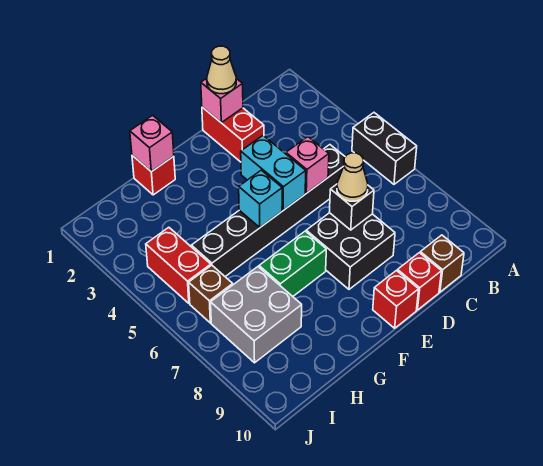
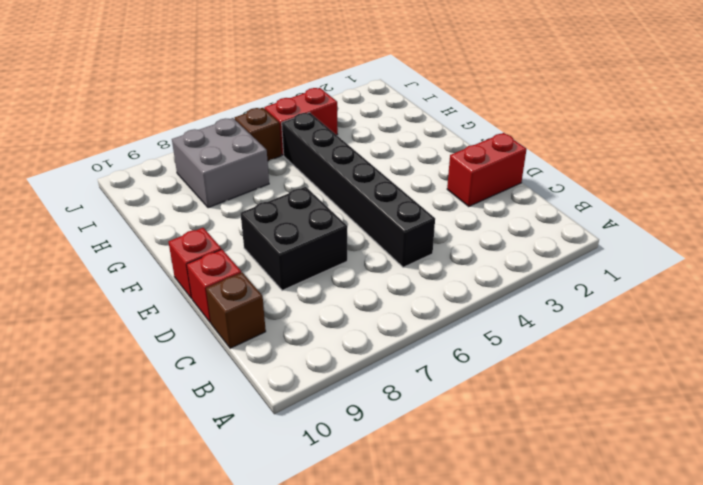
none -> black 1x2 brick [352,113,417,184]
none -> green 1x2 brick [259,231,326,296]
none -> red 1x1 brick [132,155,175,195]

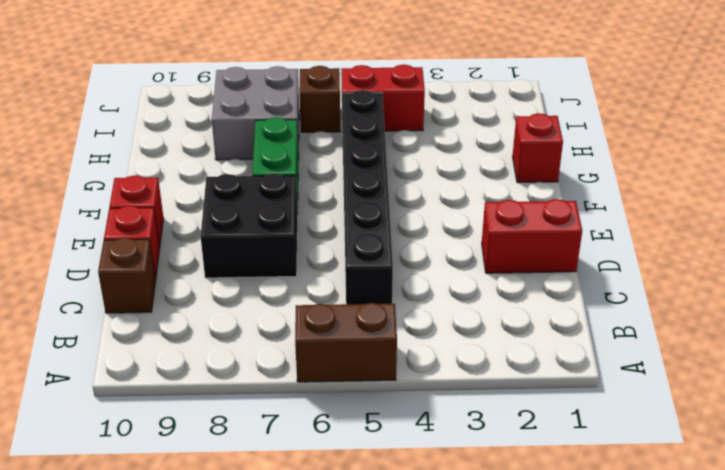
brown 1x2 brick [295,303,397,382] -> black 1x2 brick [352,113,417,184]
none -> pink 1x1 brick [201,78,243,123]
none -> pink 1x1 brick [286,137,329,193]
none -> black 1x1 brick [329,184,374,230]

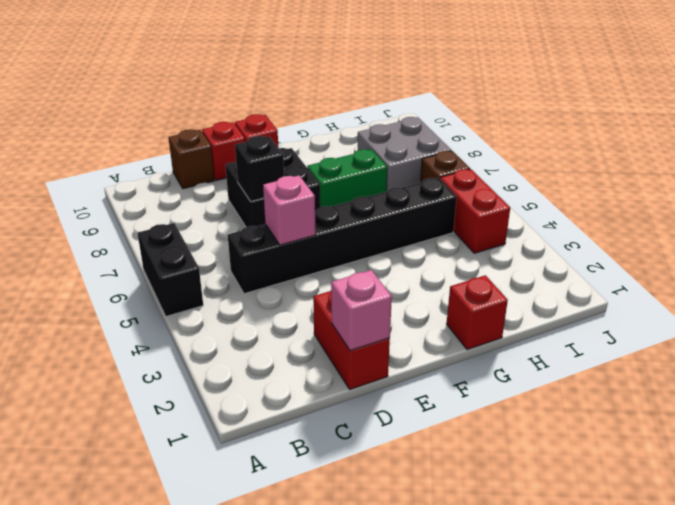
none -> cyan 1x2 brick [241,136,306,210]
none -> cyan 1x1 brick [239,170,282,227]
none -> pink 1x1 brick [130,115,174,172]

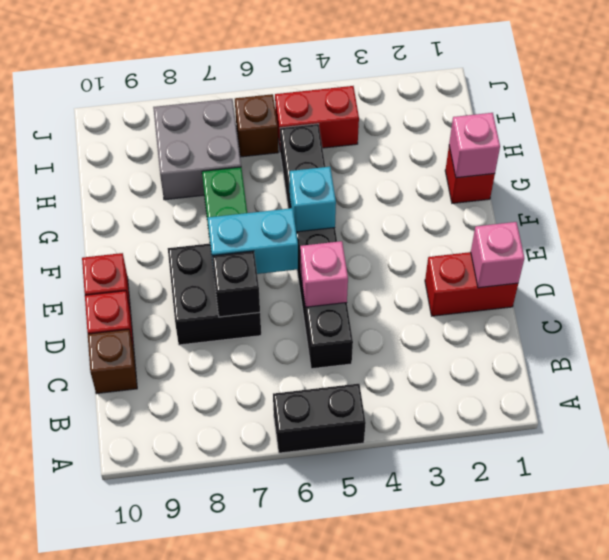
cyan 1x2 brick [208,208,298,274] -> cyan 1x2 brick moved to [241,136,306,210]
none -> tan 1x1 cone [207,46,236,94]
none -> tan 1x1 cone [337,153,368,201]

